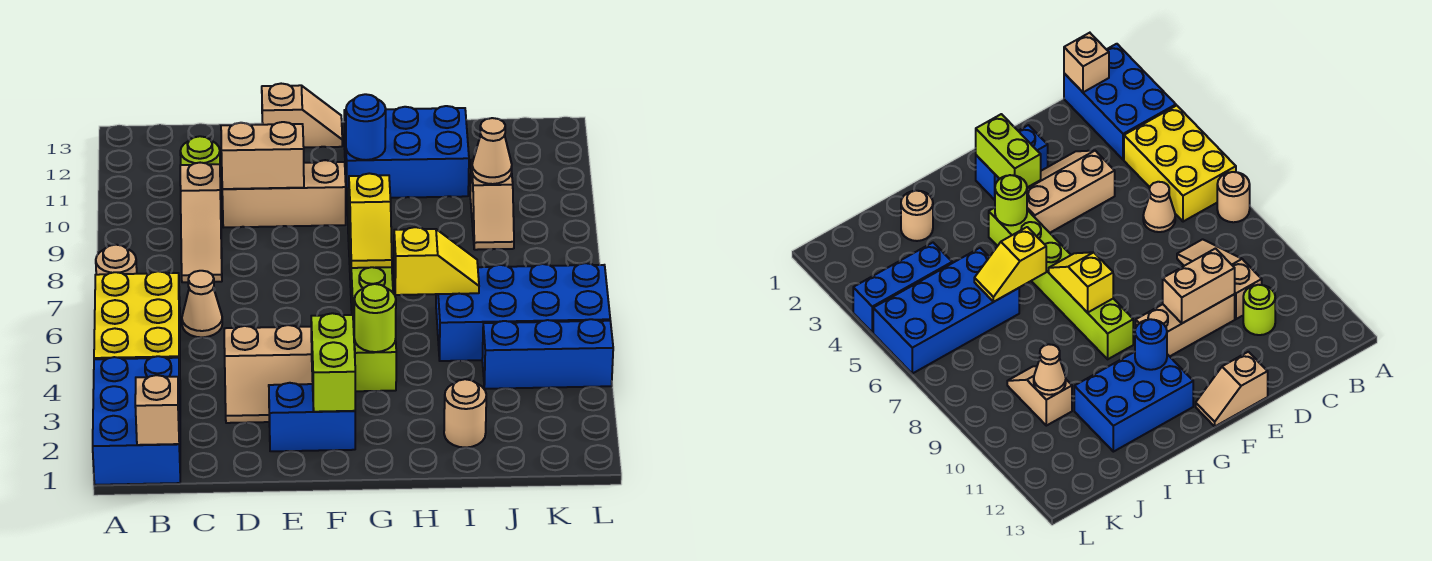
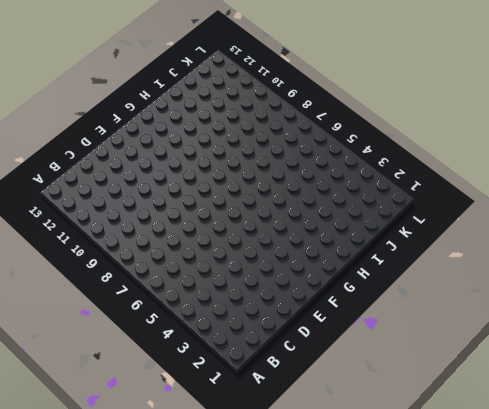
none -> blue 2x3 brick [93,356,180,485]
none -> yellow 2x3 brick [94,271,180,373]
none -> tan 1x1 round brick [96,245,137,275]

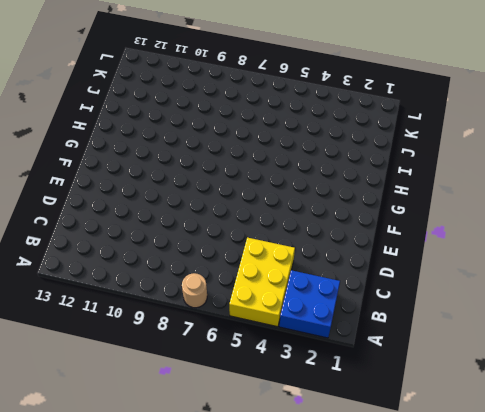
blue 2x2 brick [279,270,340,338] -> blue 2x3 brick [93,356,180,485]
yellow 2x3 brick [229,238,295,327] -> yellow 2x3 brick turned to [94,271,180,373]
none -> tan 1x1 cone [182,271,222,337]
none -> tan 1x3 slope [180,163,222,282]
none -> lime 1x1 round brick [180,136,221,185]

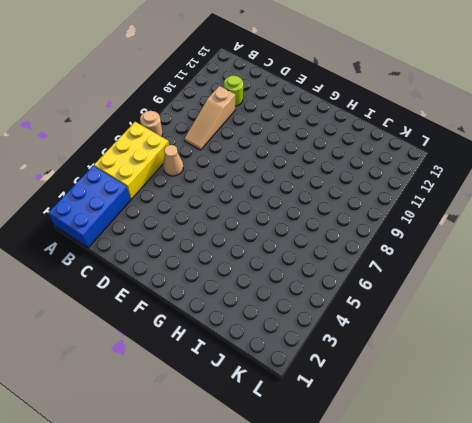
none -> tan 2x3 slope [224,325,313,423]
none -> tan 1x3 brick [222,160,346,227]
none -> blue 1x2 brick [269,383,355,451]

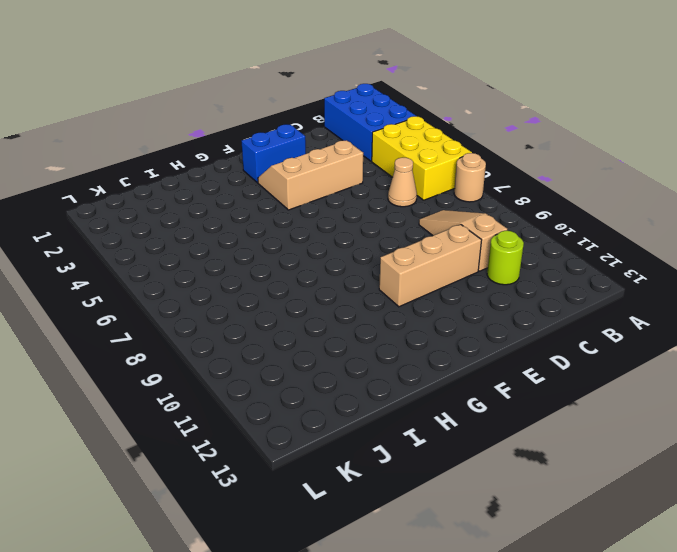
none -> tan 1x2 slope [262,84,342,147]
none -> lime 1x6 brick [348,188,396,391]
none -> blue 2x3 brick [344,106,469,199]

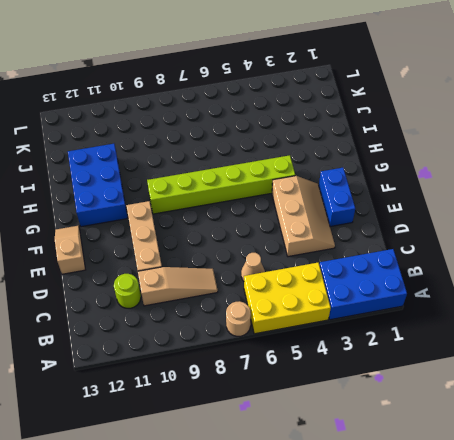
none -> tan 1x1 round brick [444,379,486,448]
none -> blue 2x4 brick [436,263,610,361]
none -> blue 1x3 brick [482,319,613,389]

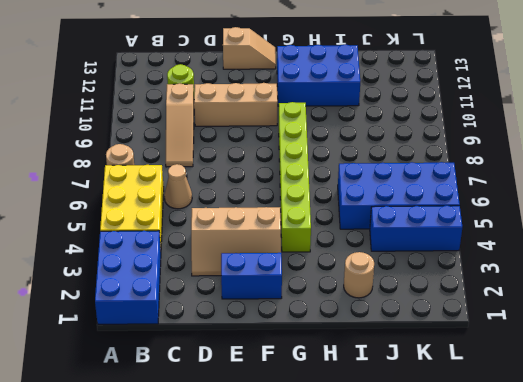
none -> tan 1x2 slope [470,160,514,250]
none -> tan 1x1 brick [135,375,179,445]
none -> tan 1x2 brick [221,122,304,189]

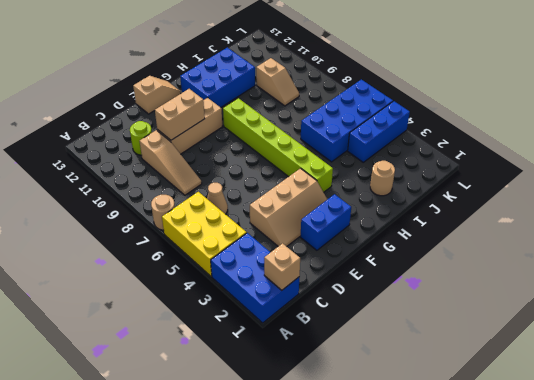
none -> lime 1x2 brick [311,313,355,412]
none -> lime 1x1 round brick [354,284,396,352]
none -> yellow 1x2 slope [349,173,392,268]

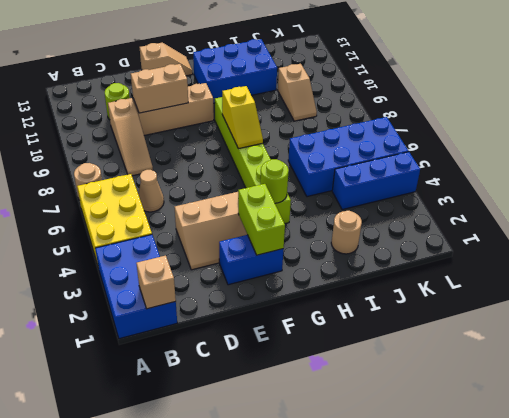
none -> blue 1x1 round brick [346,94,386,160]
none -> yellow 1x2 slope [394,227,479,295]
none -> tan 1x1 cone [472,118,512,184]

